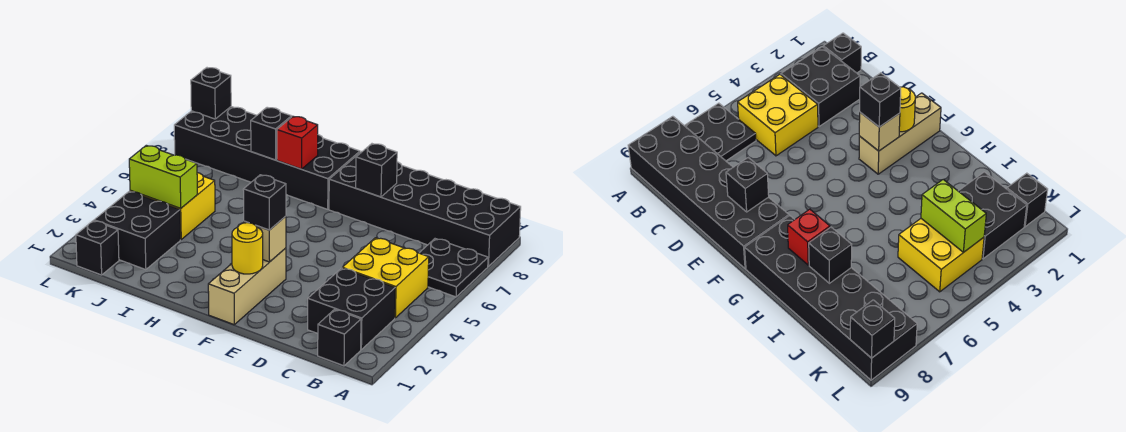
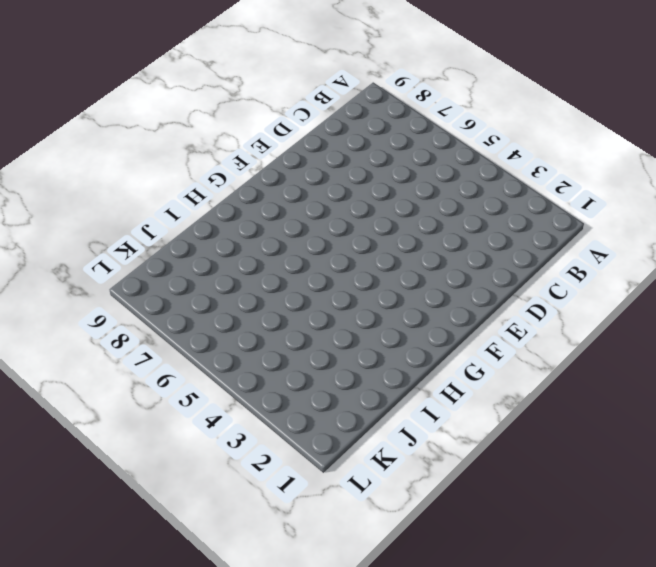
none -> black 2x2 plate [420,239,488,297]
none -> black 2x6 brick [329,152,521,266]
none -> black 1x1 brick [318,309,361,366]

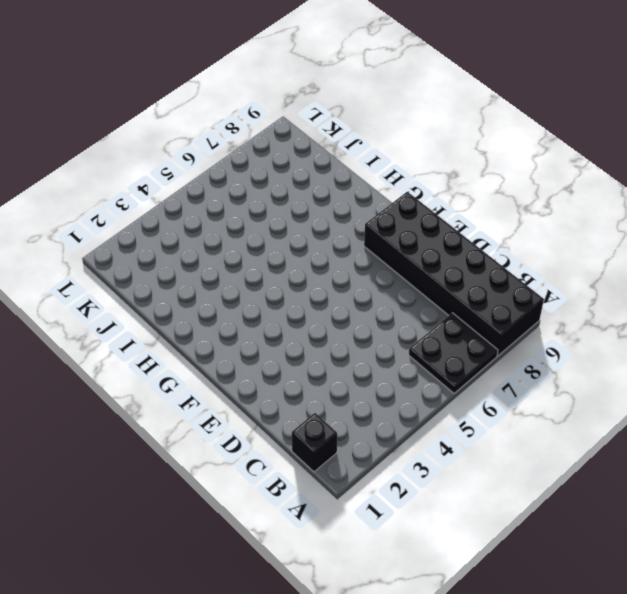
none -> black 2x2 brick [308,268,395,349]
none -> yellow 2x2 brick [342,238,429,318]
none -> tan 1x3 brick [208,248,286,325]

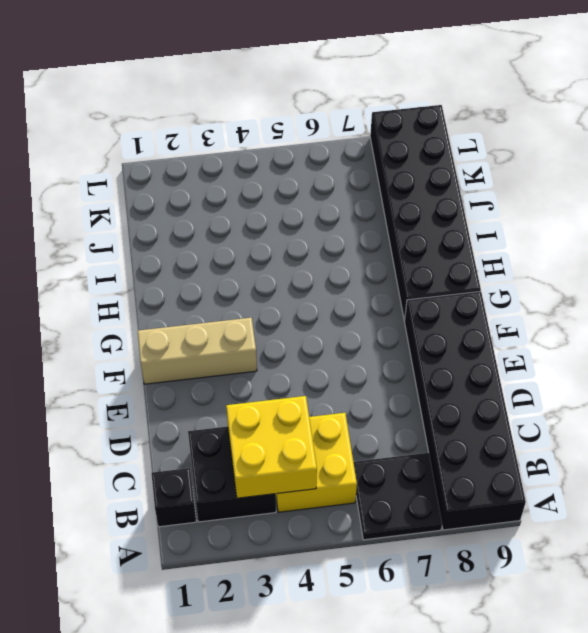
yellow 2x2 brick [226,396,317,498] -> yellow 2x2 brick moved to [130,173,215,240]
none -> black 2x2 brick [94,191,180,270]
none -> black 1x1 brick [76,221,119,275]
none -> black 1x1 brick [356,144,397,197]

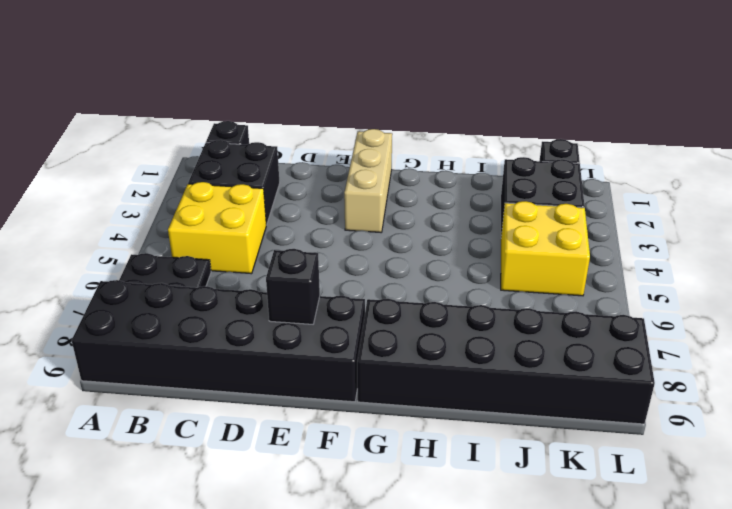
none -> yellow 1x1 round brick [232,223,263,274]
none -> tan 1x1 brick [244,216,286,262]
none -> red 1x1 brick [277,116,318,169]

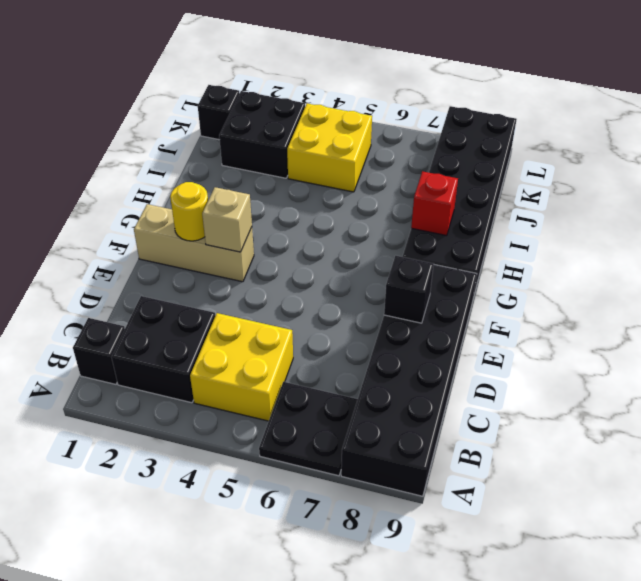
none -> black 1x1 brick [251,107,292,160]
none -> lime 1x2 brick [129,145,197,208]
none -> black 1x1 brick [191,68,231,119]

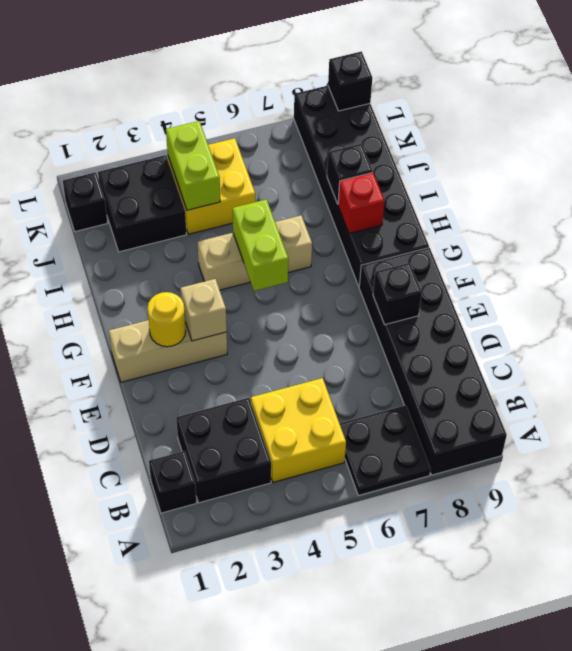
lime 1x2 brick [233,199,288,291] -> none
tan 1x3 brick [198,215,312,290] -> none
none -> black 1x1 brick [243,175,286,230]

